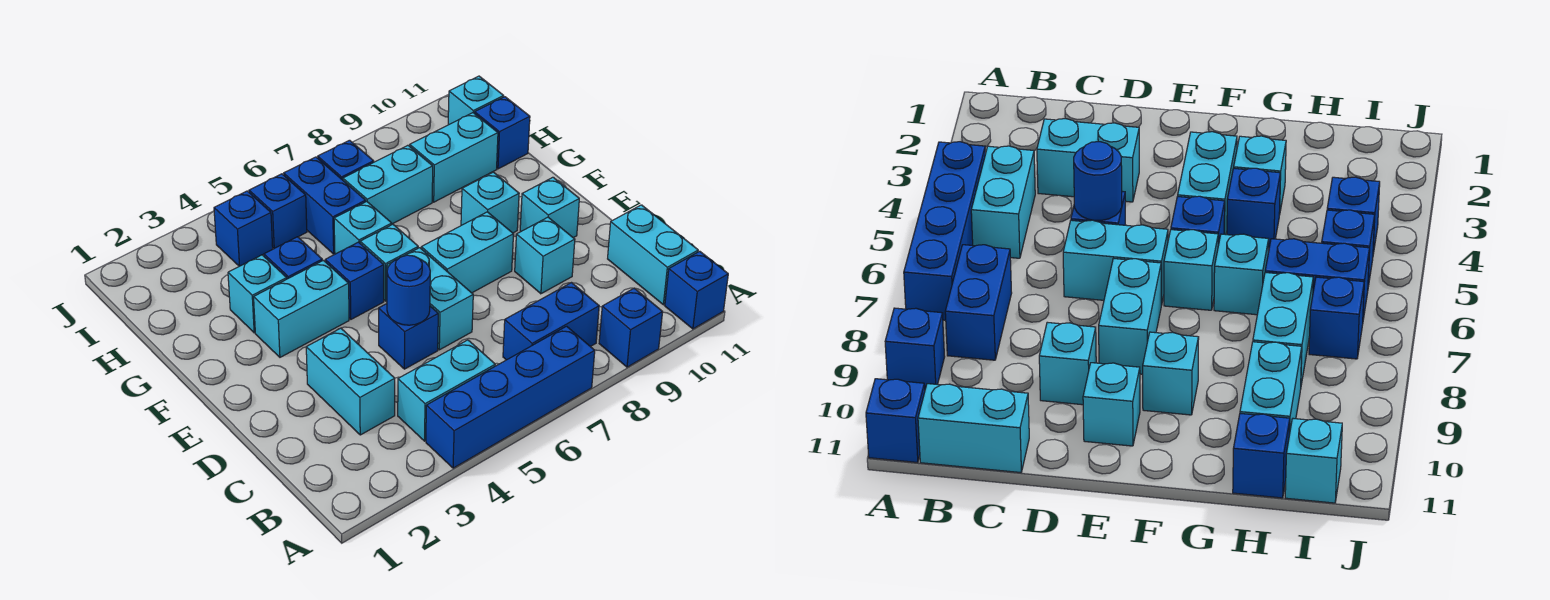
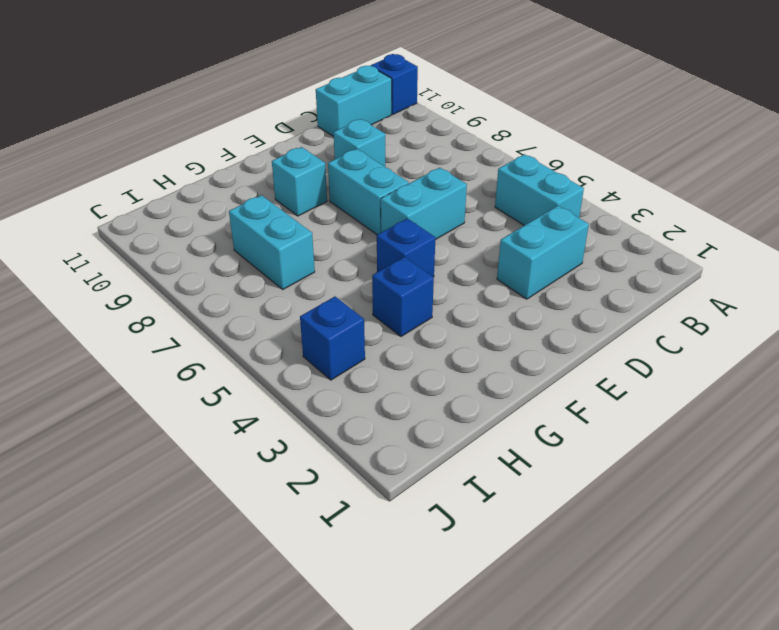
none -> blue 1x4 brick [426,326,595,468]
none -> blue 1x1 brick [599,288,663,367]
none -> blue 1x2 brick [503,283,599,360]

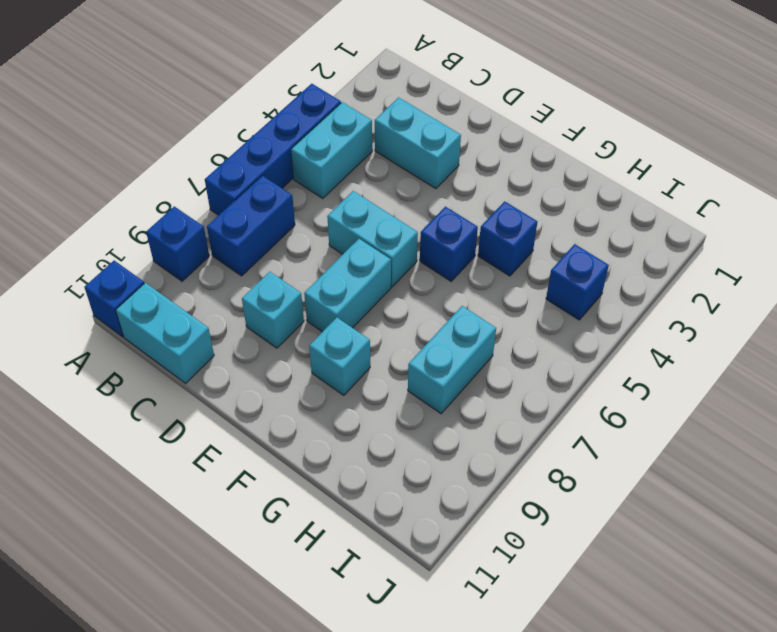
none -> blue 1x1 brick [379,304,438,369]
none -> cyan 1x1 brick [520,177,579,238]
none -> cyan 1x2 brick [254,260,349,357]

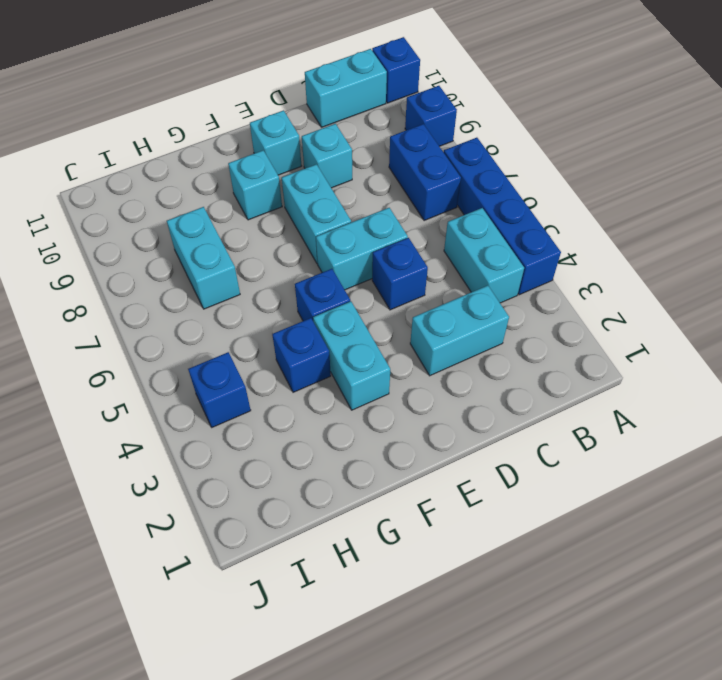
none -> cyan 1x1 brick [360,224,418,301]
none -> cyan 1x1 brick [228,255,287,333]
none -> cyan 1x1 brick [334,201,392,254]

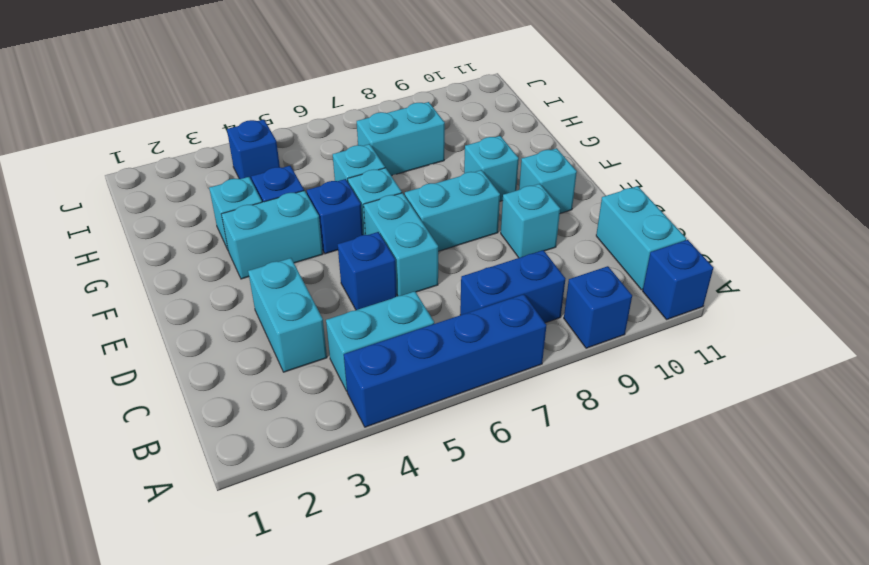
none -> blue 1x2 brick [284,157,366,254]
none -> cyan 1x2 brick [410,113,498,202]
none -> blue 1x1 brick [475,97,530,169]

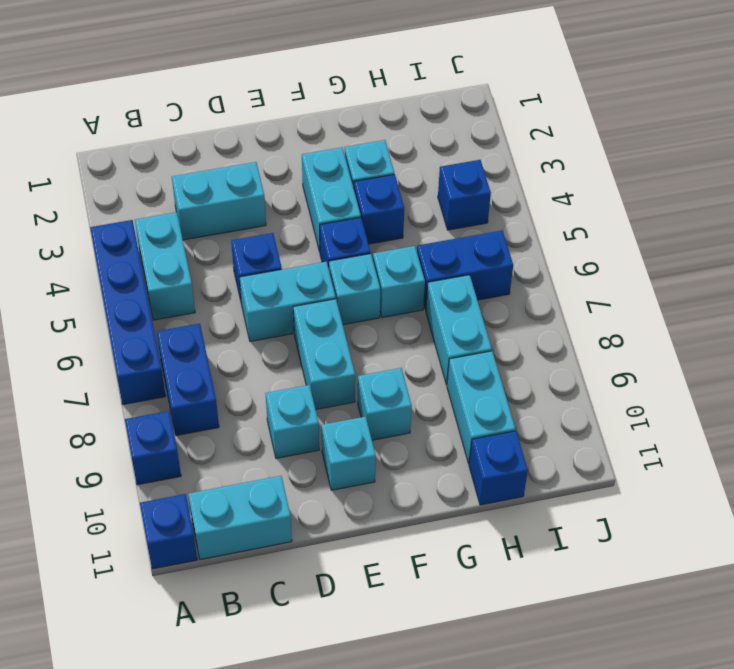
none -> blue 1x1 brick [249,174,307,248]
none -> blue 1x1 brick [318,140,374,180]
none -> cyan 1x1 brick [448,76,504,125]

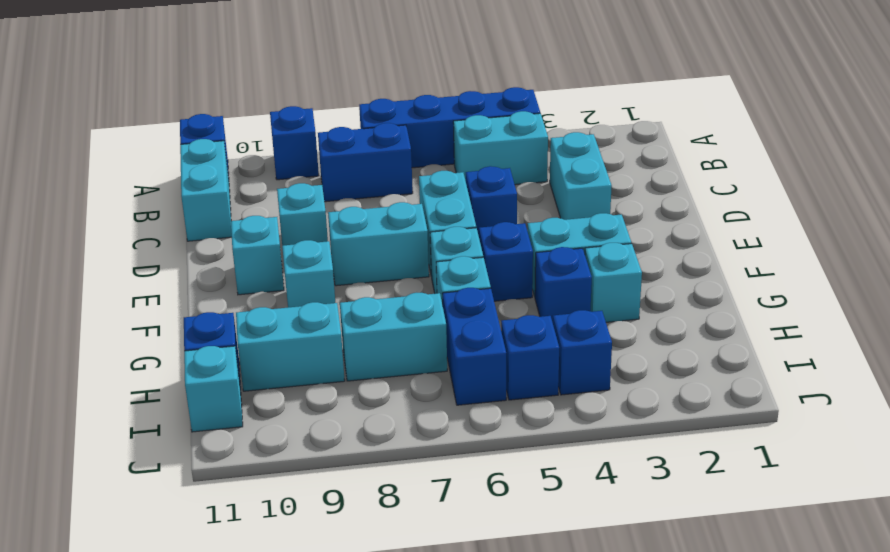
none -> blue 1x1 brick [318,140,374,180]
none -> blue 1x1 round brick [387,255,430,325]

